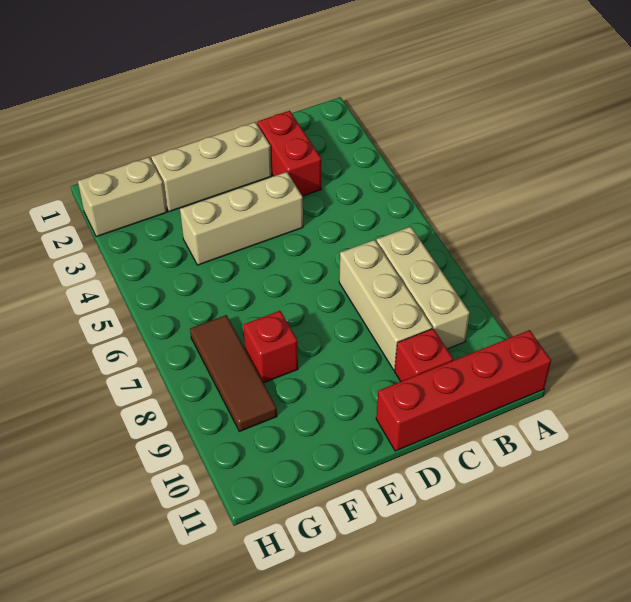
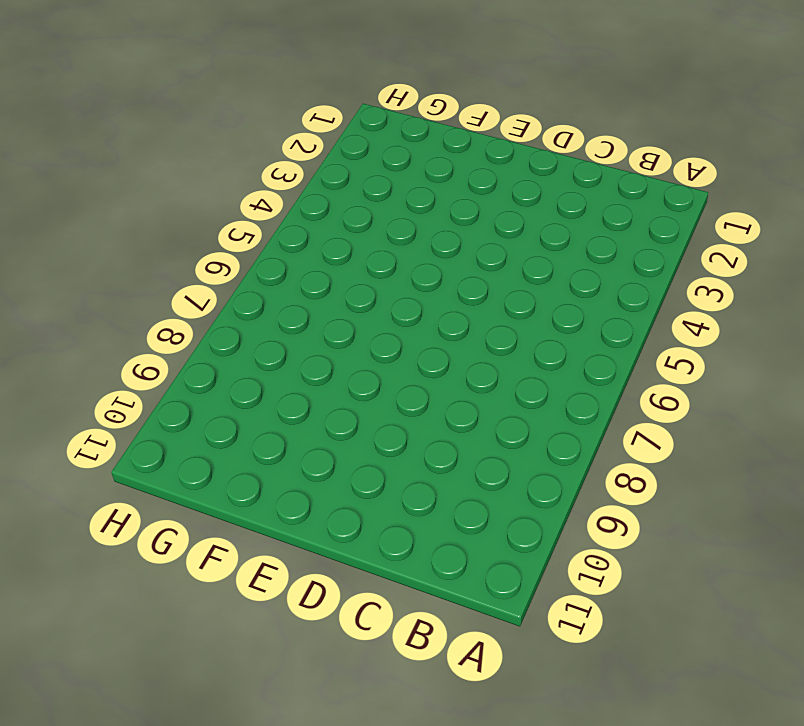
none -> red 1x4 brick [376,330,551,451]
none -> tan 1x3 brick [377,227,470,349]

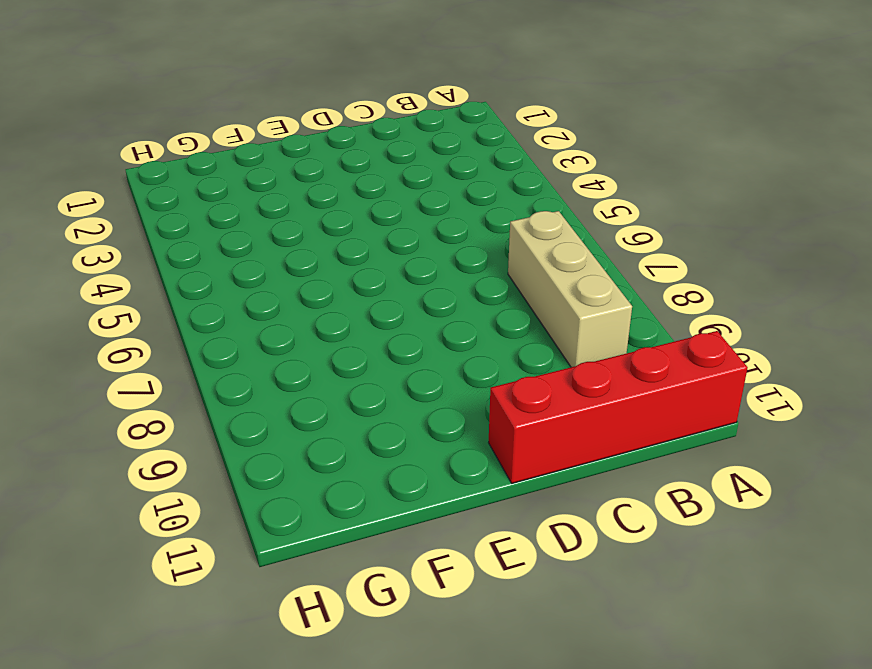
none -> red 1x2 brick [257,111,321,196]
none -> tan 1x3 brick [339,240,432,370]

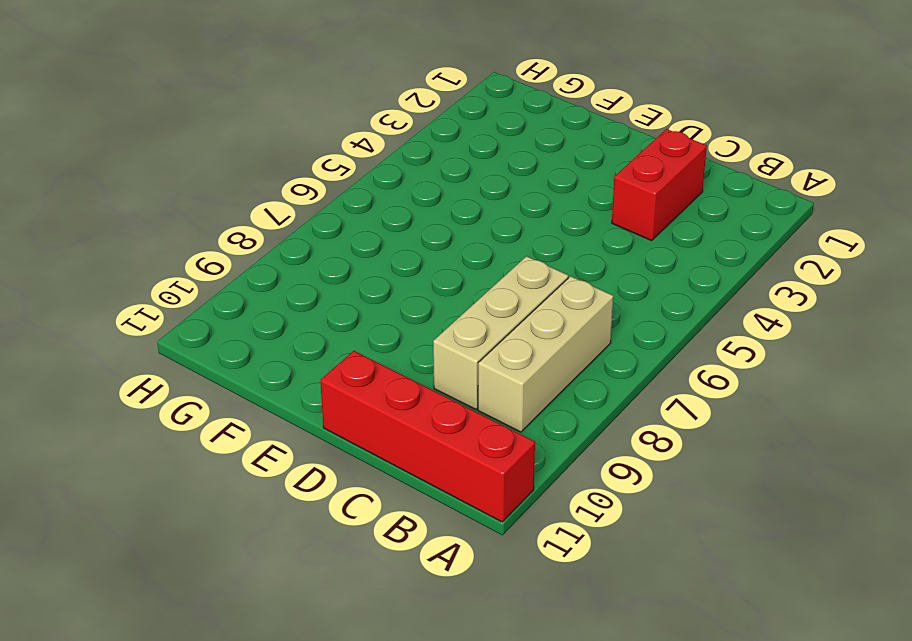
none -> red 1x1 brick [395,329,453,381]
none -> tan 1x3 brick [151,122,271,212]

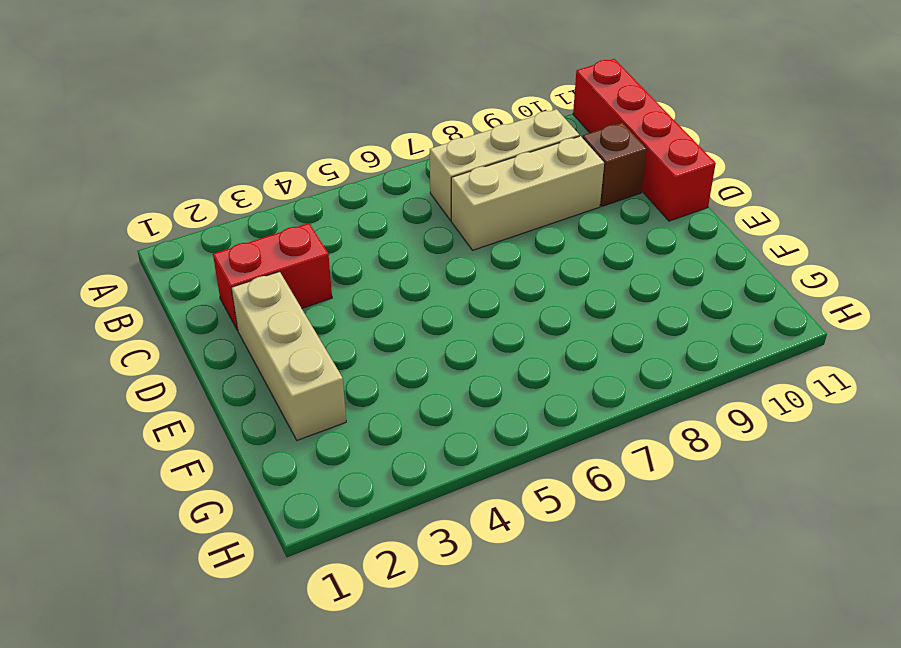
brown 1x1 brick [582,123,647,206] -> red 1x1 brick [395,329,453,381]
none -> tan 1x3 brick [180,172,303,265]
none -> red 1x1 brick [243,311,298,383]

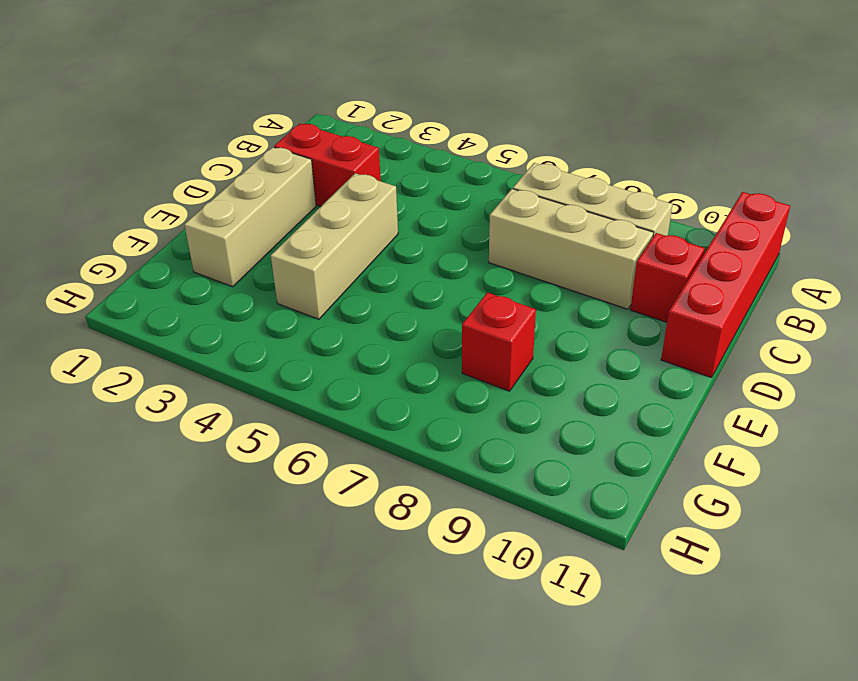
none -> tan 1x2 brick [78,157,167,237]
none -> brown 1x3 tile [190,315,277,431]

